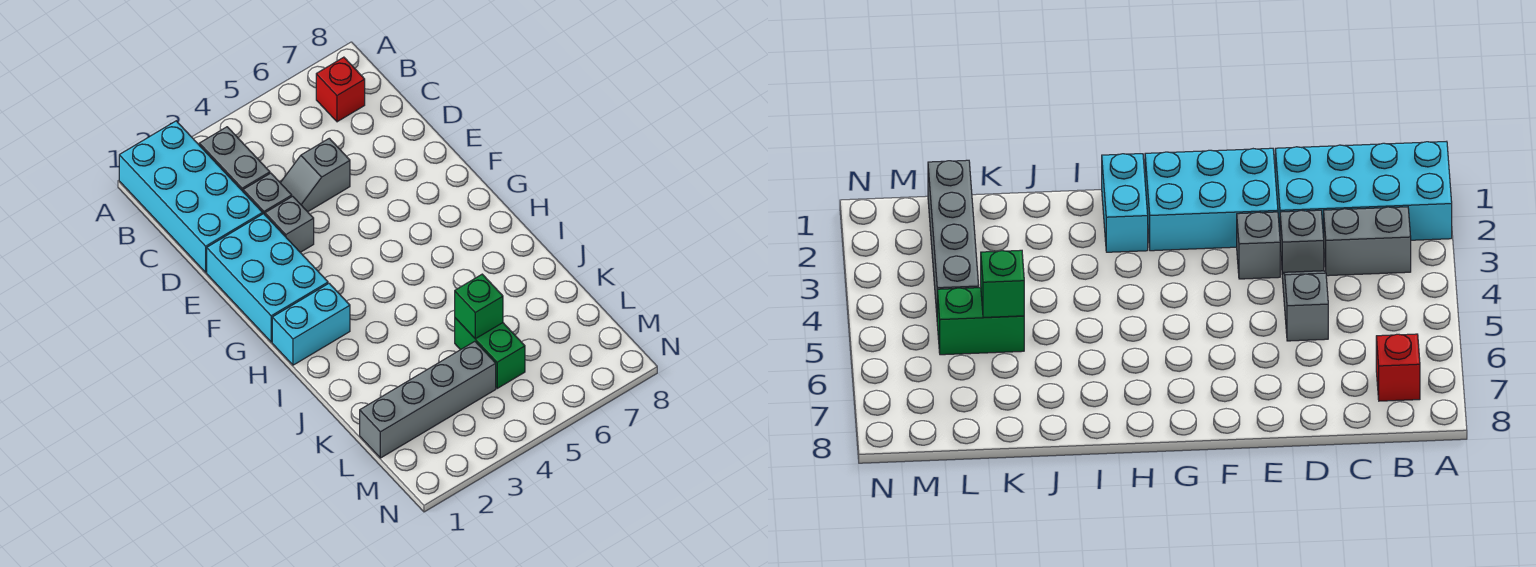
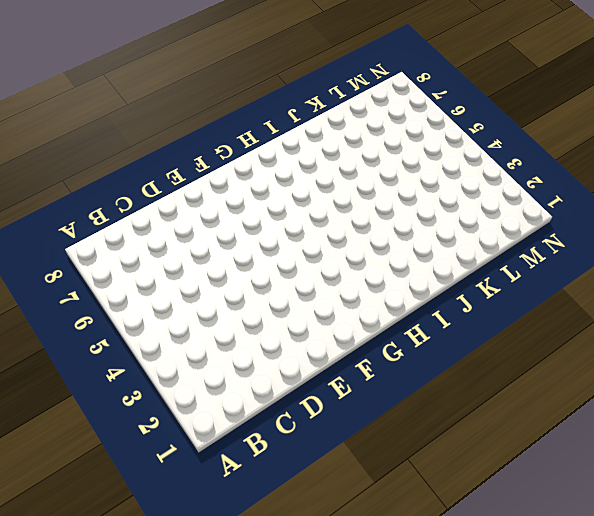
none -> cyan 2x4 brick [119,121,263,272]
none -> grey 1x2 brick [199,127,270,191]

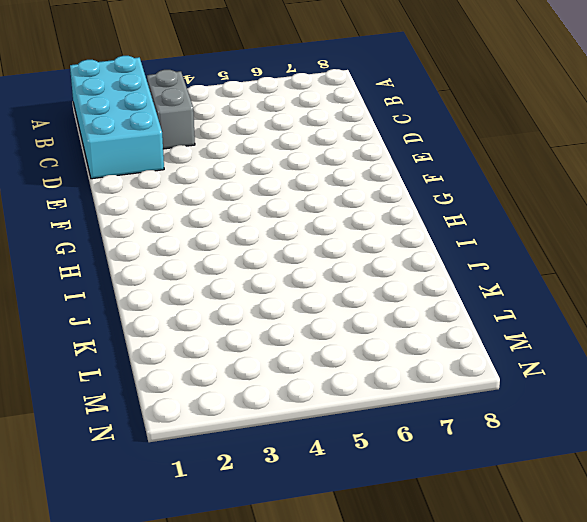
none -> red 1x1 brick [316,57,365,122]
none -> grey 1x1 brick [243,173,292,214]

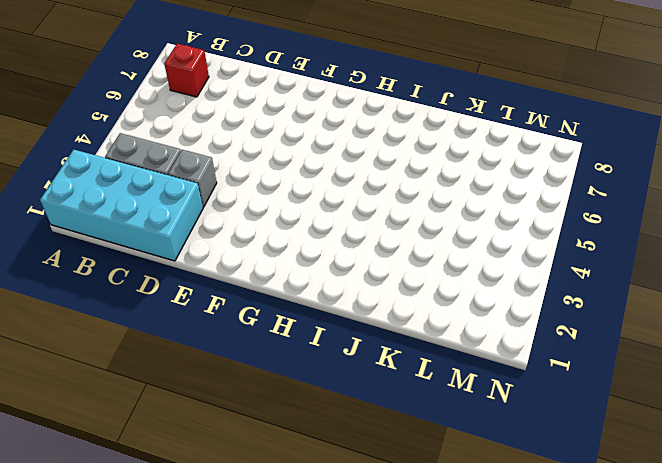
none -> grey 1x2 slope [281,138,350,212]
none -> cyan 2x3 brick [207,214,328,342]

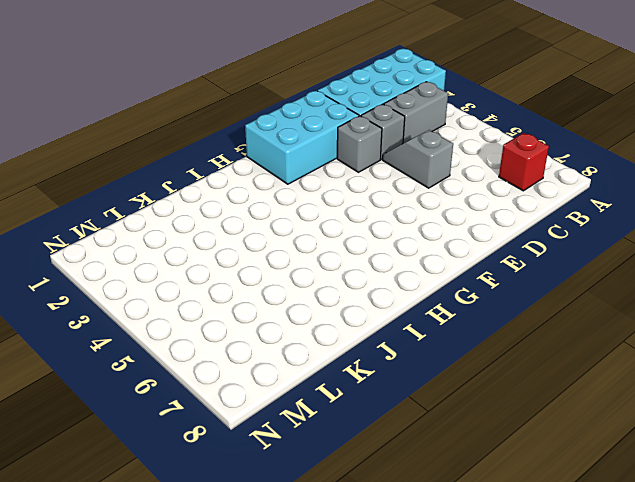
none -> cyan 1x2 brick [272,283,350,365]
none -> green 1x2 brick [455,318,525,388]

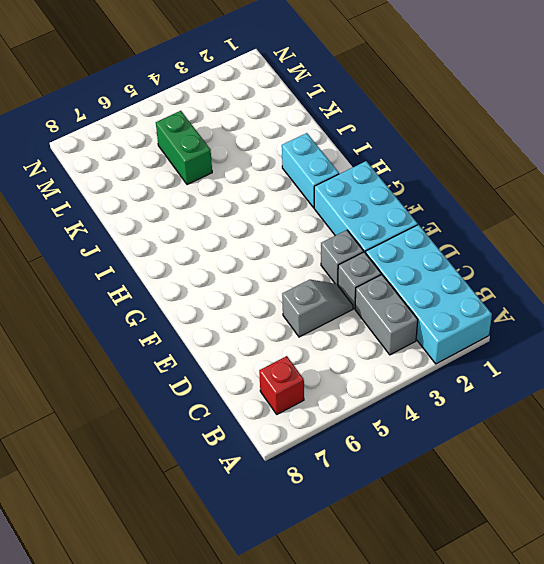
cyan 1x2 brick [282,133,339,208] -> cyan 1x2 brick turned to [272,283,350,365]
none -> grey 1x4 brick [360,341,496,458]
none -> green 1x1 brick [455,274,503,339]

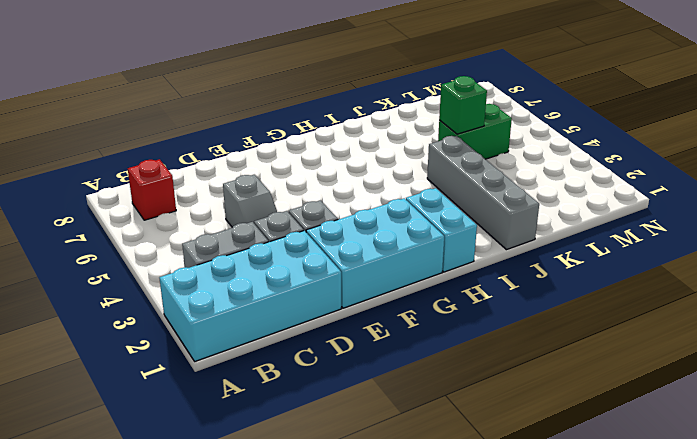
grey 1x4 brick [427,136,539,250] -> grey 1x4 brick moved to [360,341,496,458]

